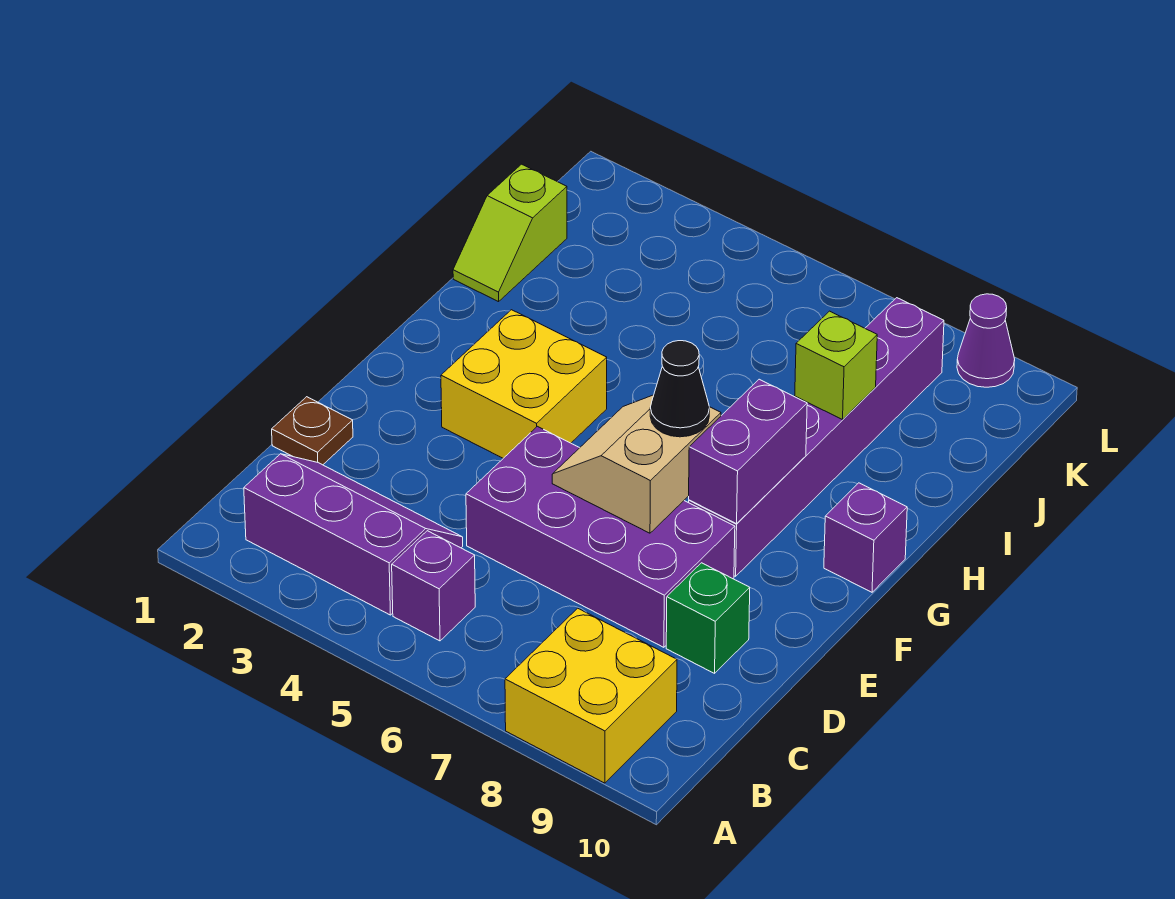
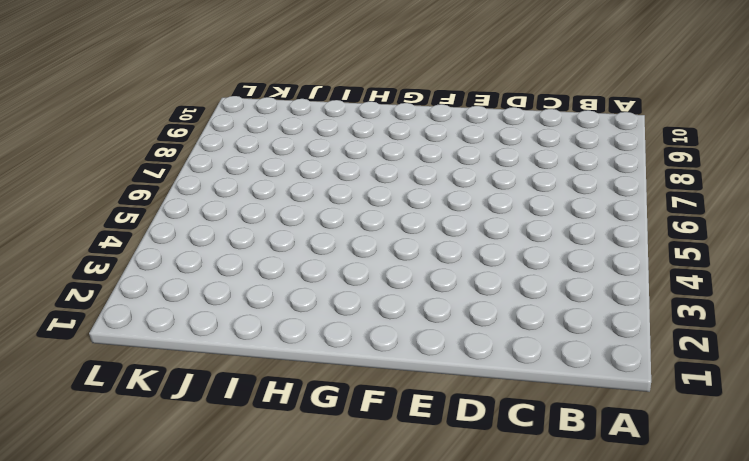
none -> yellow 2x2 brick [505,608,677,783]
none -> purple 2x3 slope [244,454,463,615]
none -> purple 1x1 brick [392,531,475,641]

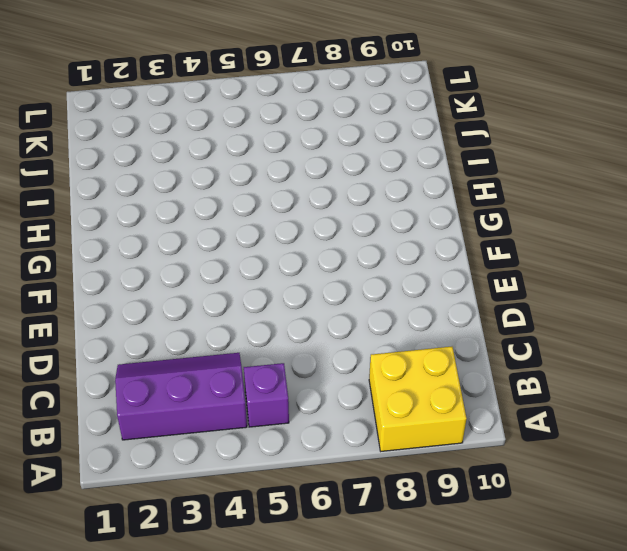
none -> brown 1x1 plate [272,397,353,465]
none -> purple 2x4 brick [466,426,735,647]
none -> green 1x1 brick [666,563,750,673]

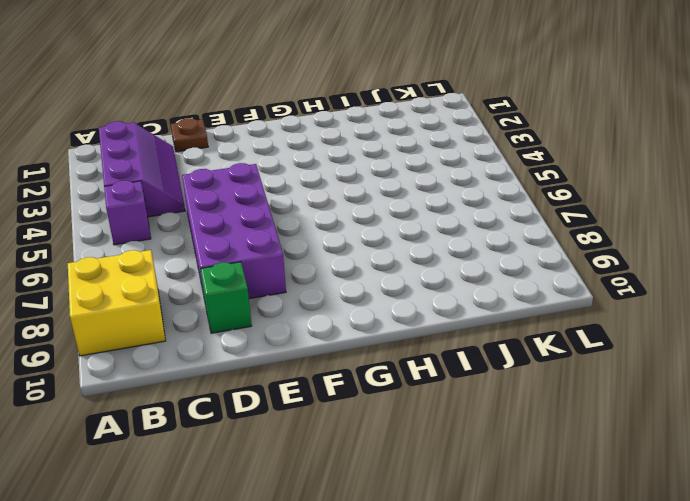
none -> yellow 2x2 brick [441,310,607,458]
none -> purple 1x6 brick [689,298,944,576]
none -> purple 1x1 brick [824,483,907,592]

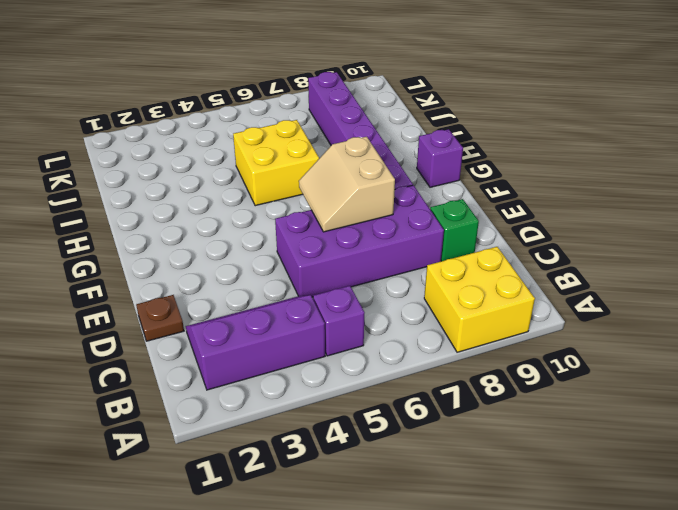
yellow 2x2 brick [233,120,319,206] -> yellow 2x2 brick moved to [441,310,607,458]
none -> lime 1x2 slope [453,164,567,302]
none -> purple 1x1 cone [957,294,1015,387]
none -> purple 1x2 brick [689,379,807,524]

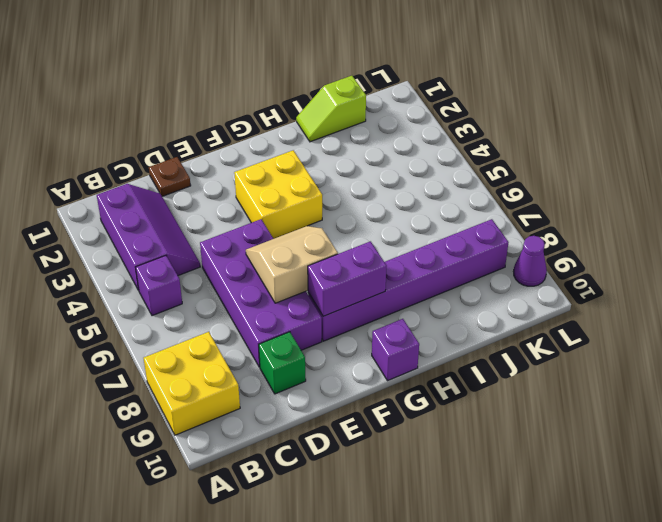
none -> lime 1x1 brick [795,311,877,420]
none -> black 1x1 cone [650,341,710,437]

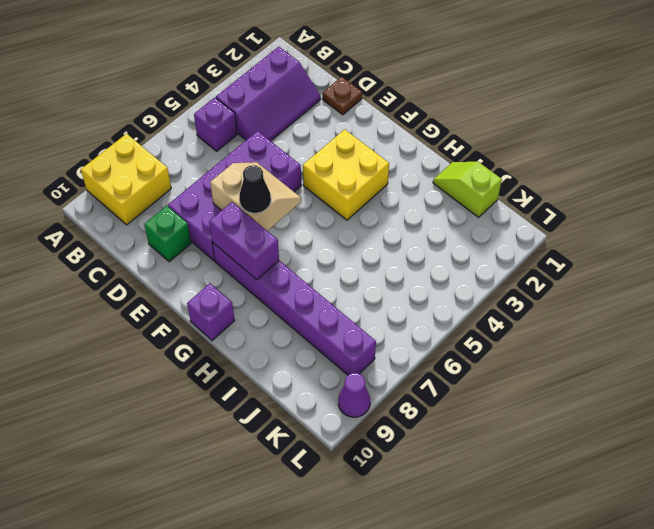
none -> lime 1x1 brick [795,311,877,420]

